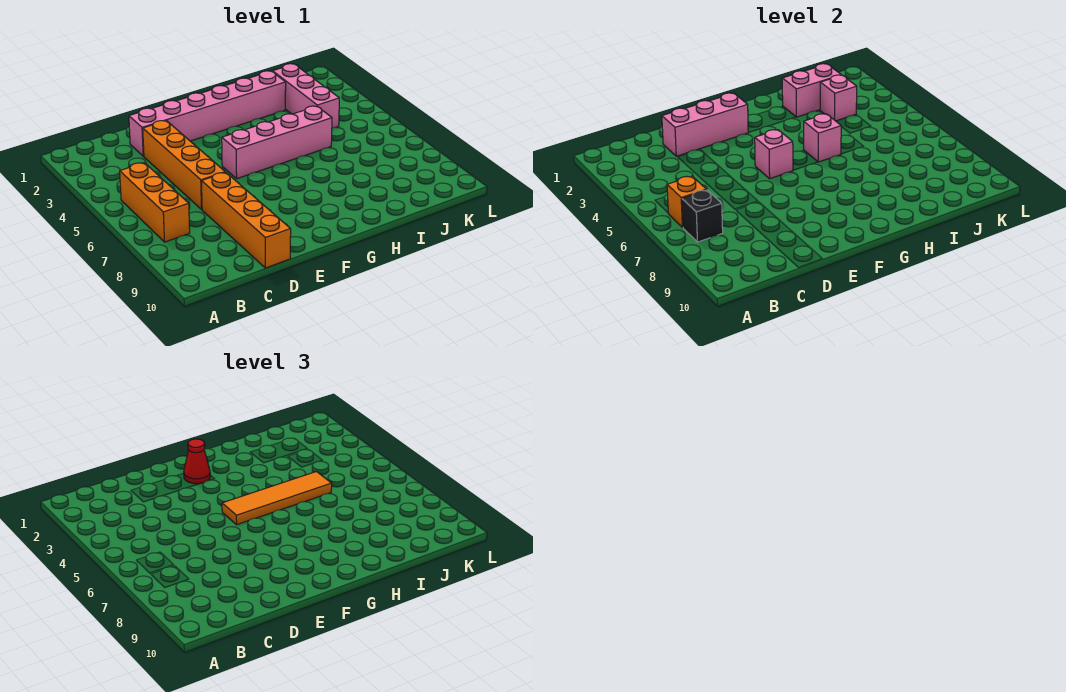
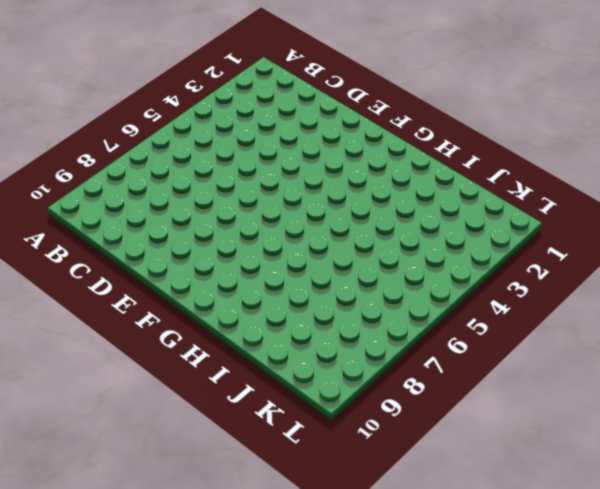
none -> orange 1x3 brick [120,163,190,242]
none -> pink 1x6 brick [129,71,286,156]
none -> orange 1x4 brick [143,121,225,210]

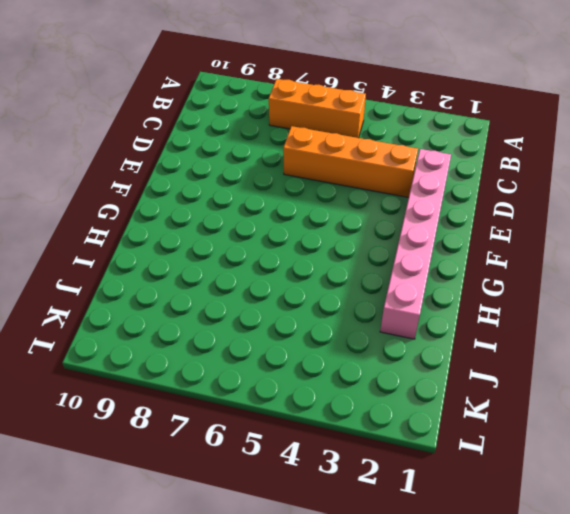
none -> orange 1x4 brick [202,172,291,268]
none -> pink 1x4 brick [222,106,332,179]
none -> pink 1x3 brick [273,64,339,128]

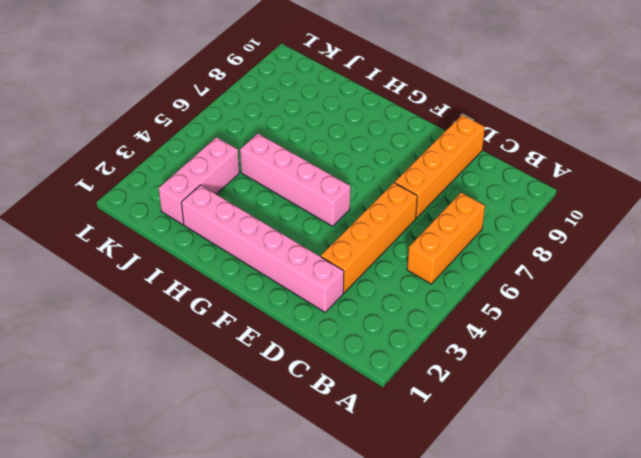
none -> orange 1x1 brick [667,176,706,228]
none -> black 1x1 brick [682,190,723,242]
none -> pink 1x3 brick [662,93,749,156]

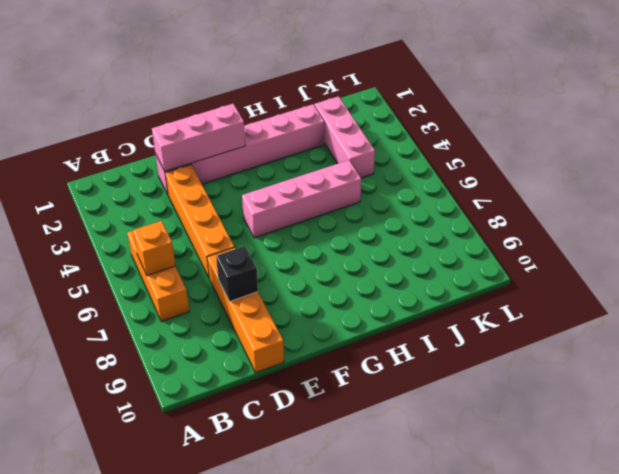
black 1x1 brick [216,246,258,301] -> black 1x1 brick moved to [682,190,723,242]
none -> pink 1x1 brick [755,130,793,179]
none -> pink 1x1 brick [804,114,841,162]
none -> pink 1x2 brick [782,64,841,117]

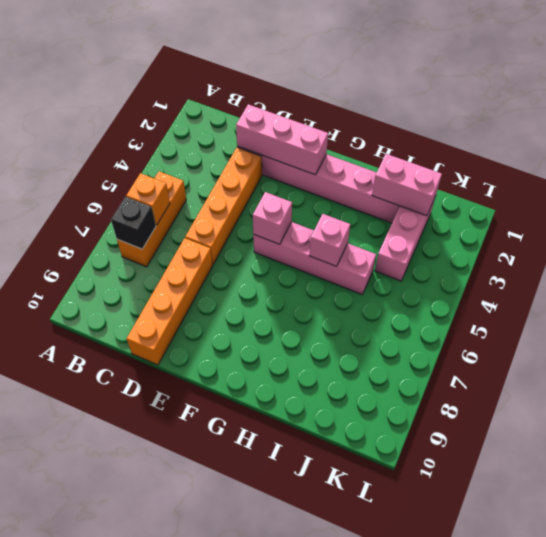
none -> pink 1x1 brick [820,75,857,121]
none -> red 1x1 cone [184,439,210,484]
none -> orange 1x4 tile [222,472,332,525]

